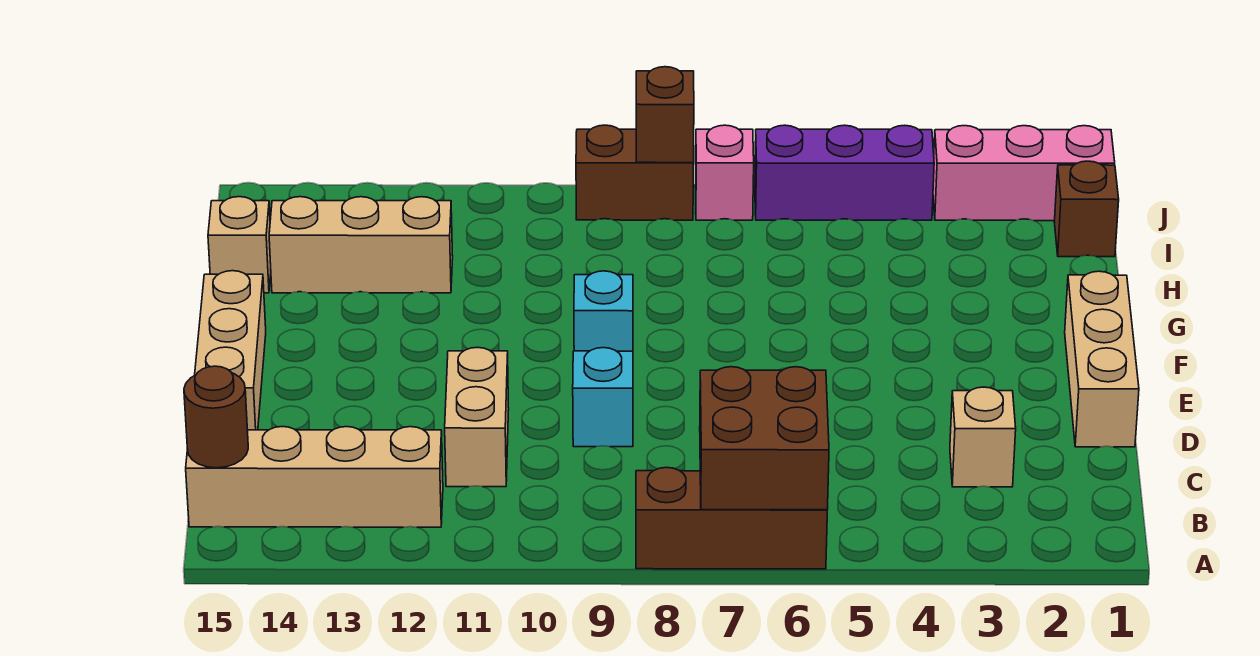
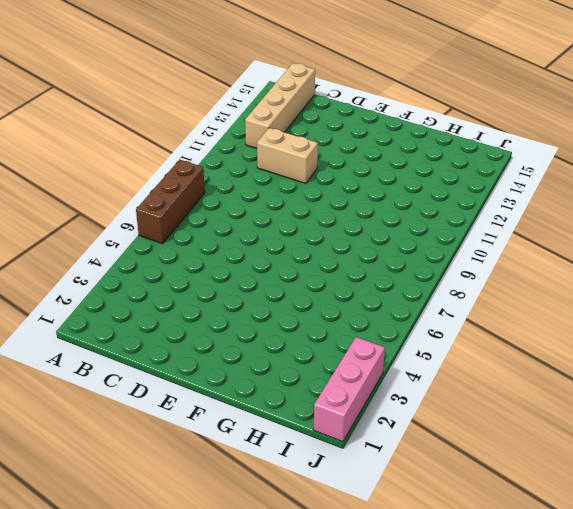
none -> tan 1x1 brick [950,387,1016,487]
none -> tan 1x3 brick [1065,271,1139,447]
none -> cyan 1x1 brick [573,348,633,447]

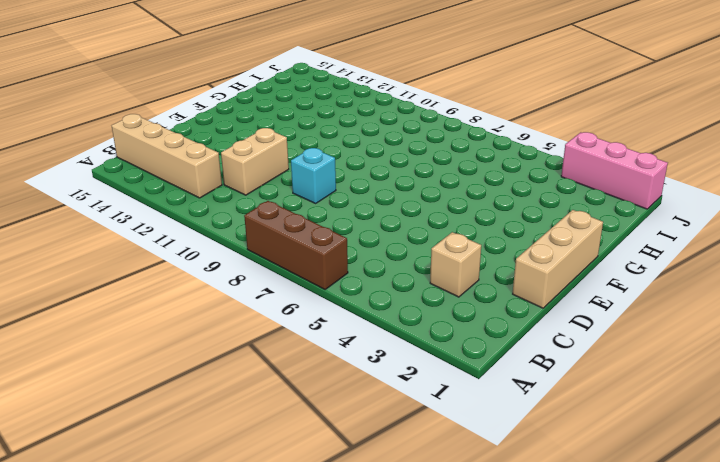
none -> tan 1x3 brick [195,271,266,430]
none -> cyan 1x1 brick [574,271,633,351]
none -> tan 1x3 brick [269,197,453,293]

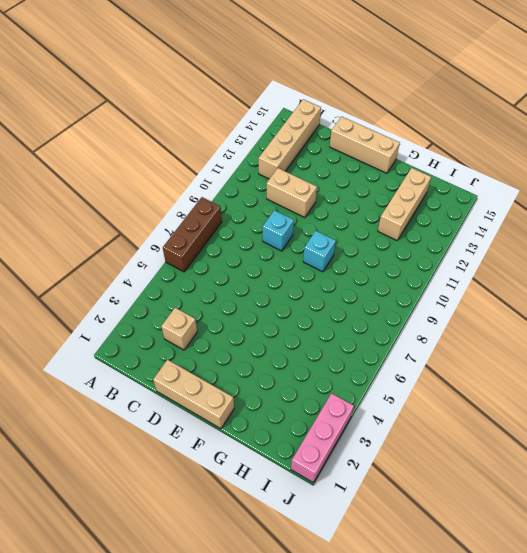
none -> tan 1x1 brick [208,197,271,293]
none -> brown 1x1 brick [1054,161,1119,257]
none -> purple 1x3 brick [755,125,934,220]

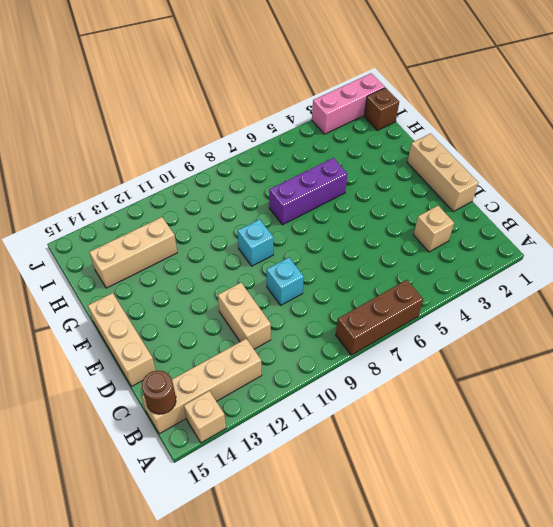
tan 1x1 brick [184,391,226,443] -> tan 1x1 brick moved to [208,197,271,293]
purple 1x3 brick [269,158,348,225] -> purple 1x3 brick moved to [755,125,934,220]
none -> pink 1x1 brick [695,125,754,220]
none -> brown 1x2 brick [576,125,694,220]
none -> brown 2x2 brick [700,367,829,510]

